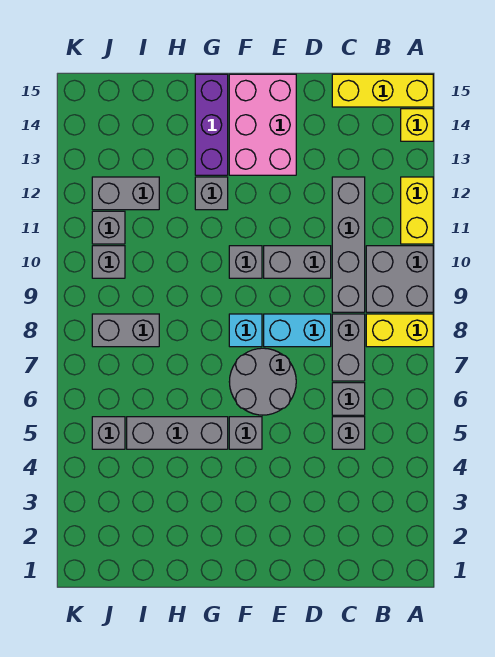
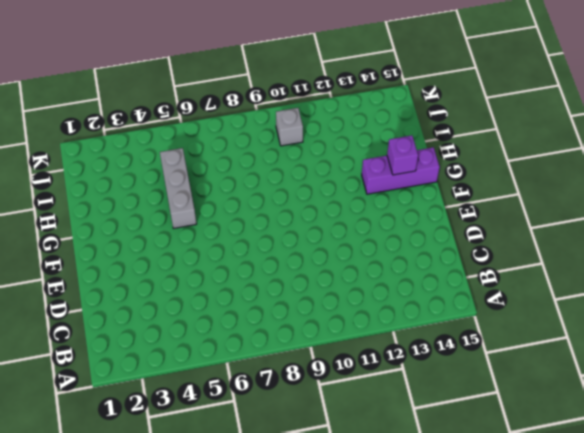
purple 1x1 brick [387,135,418,175] -> none
none -> yellow 1x2 brick [366,314,433,347]
none -> grey 2x2 brick [366,246,433,312]
none -> yellow 1x2 brick [401,177,433,244]

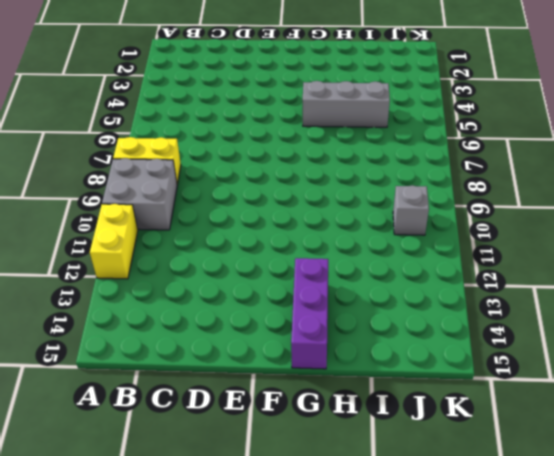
none -> yellow 1x1 brick [401,109,433,141]
none -> yellow 1x3 brick [332,74,433,107]
none -> grey 1x1 brick [332,417,365,449]

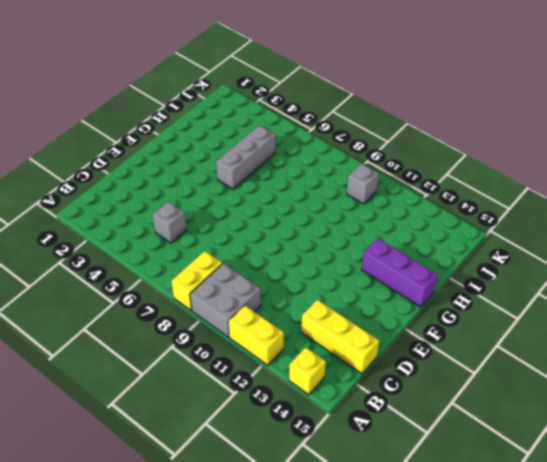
yellow 1x3 brick [301,300,379,374] -> yellow 1x3 brick turned to [332,74,433,107]
none -> grey 1x1 brick [332,383,365,415]
none -> grey 1x2 brick [332,314,365,381]
none -> grey 1x4 brick [332,177,365,312]

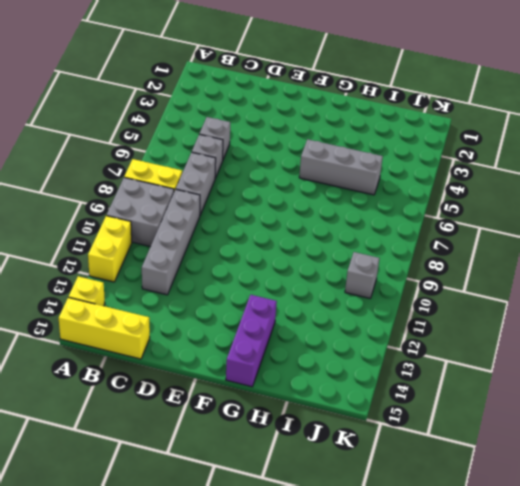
none -> cyan 1x2 brick [264,314,331,347]
none -> grey 1x2 brick [264,246,331,278]
none -> grey 2x2 round brick [229,348,296,415]

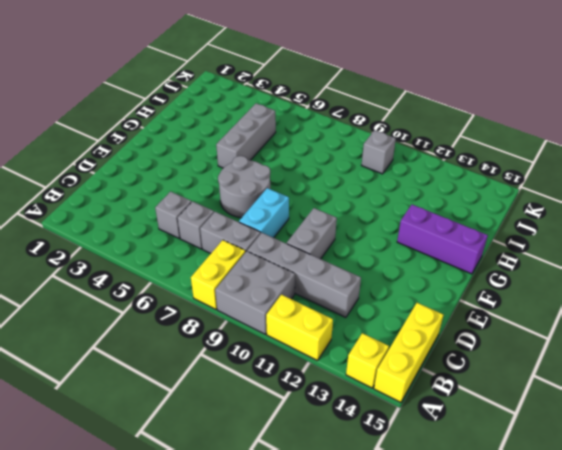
none -> pink 2x3 brick [229,74,296,175]
none -> grey 1x1 brick [229,417,262,449]
none -> cyan 1x1 brick [229,314,262,347]

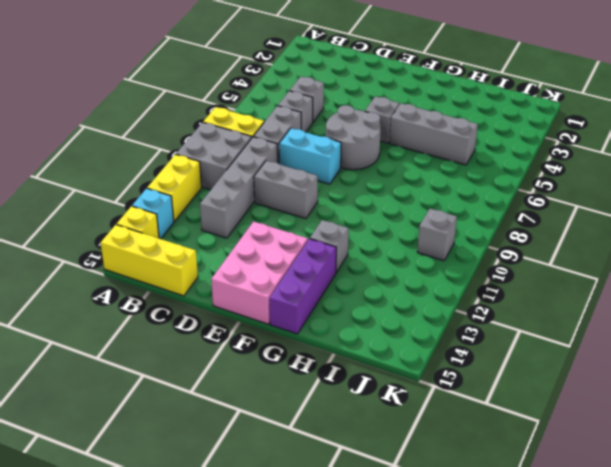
cyan 1x1 brick [132,188,174,239] -> cyan 1x1 brick moved to [229,314,262,347]
none -> grey 1x1 brick [229,246,262,278]
none -> grey 1x2 brick [92,314,159,347]
none -> grey 1x2 brick [92,177,159,210]

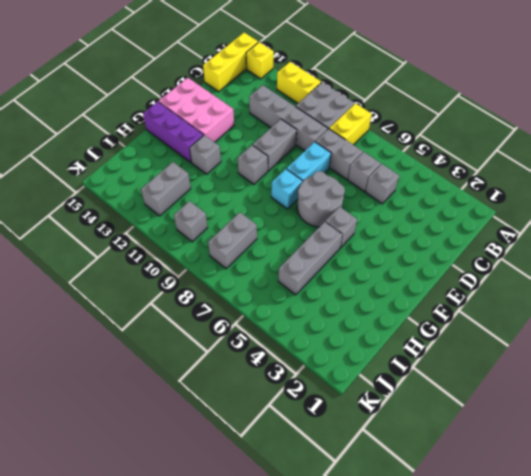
none -> grey 1x1 brick [92,417,125,449]
none -> grey 1x1 brick [92,211,125,244]

